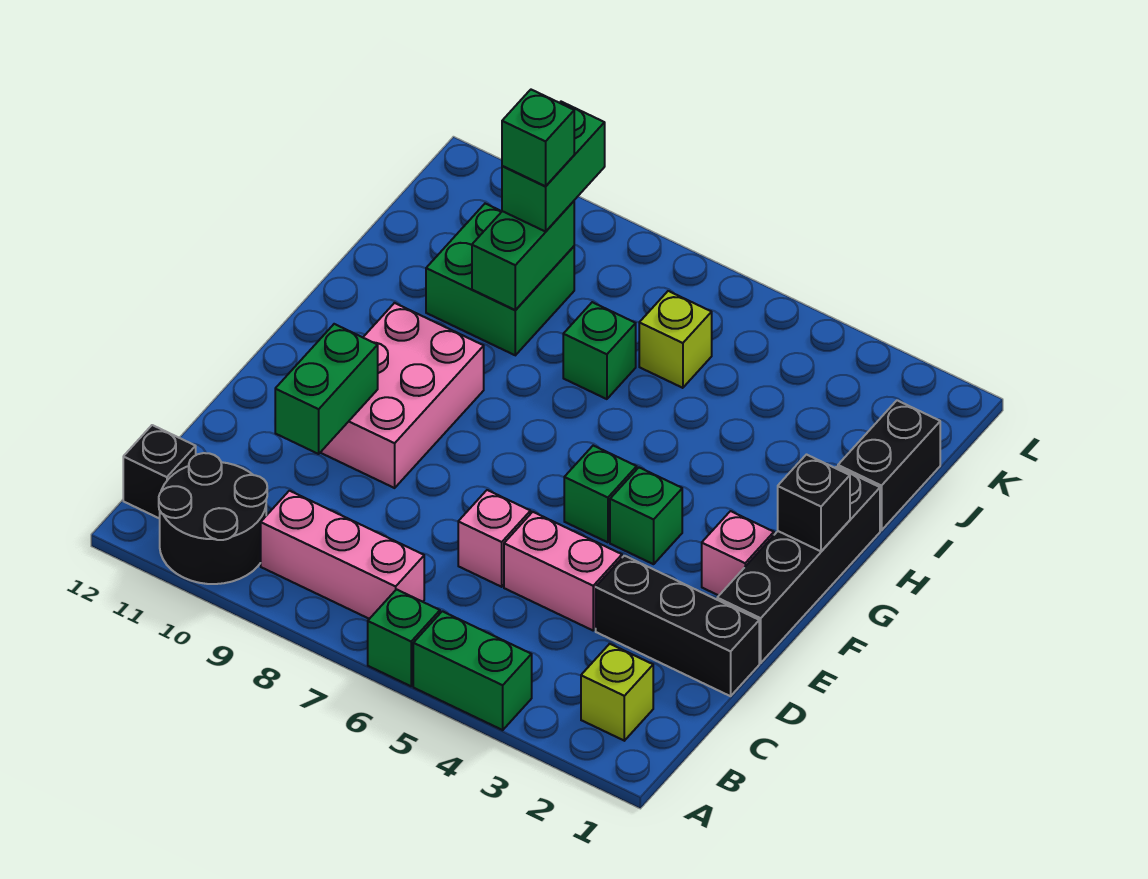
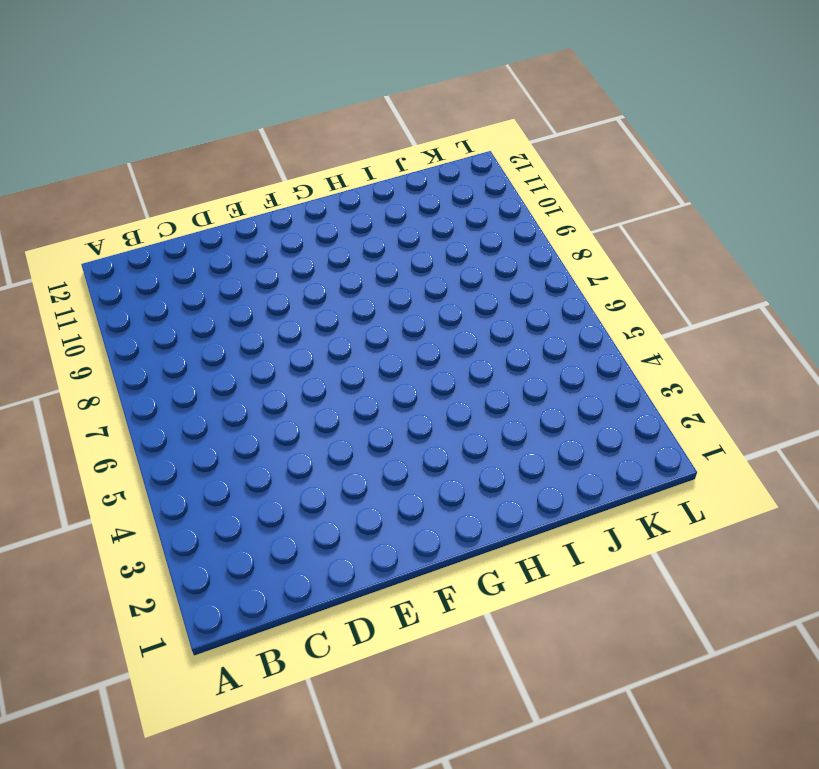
none -> green 1x2 brick [413,611,532,730]
none -> green 1x1 brick [368,589,440,686]
none -> black 2x2 round brick [159,453,267,584]

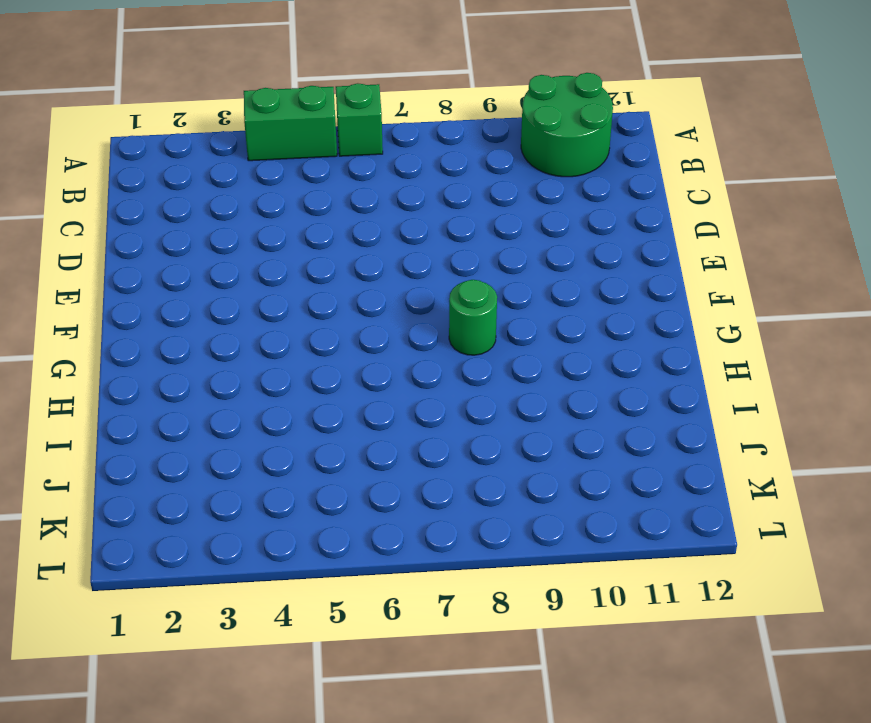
green 2x2 round brick [521,73,613,177] -> black 2x2 round brick [159,453,267,584]
green 1x1 round brick [449,280,497,355] -> none
none -> lime 1x1 brick [581,644,653,741]
none -> pink 1x3 brick [261,491,424,619]
none -> black 1x1 brick [123,425,196,519]

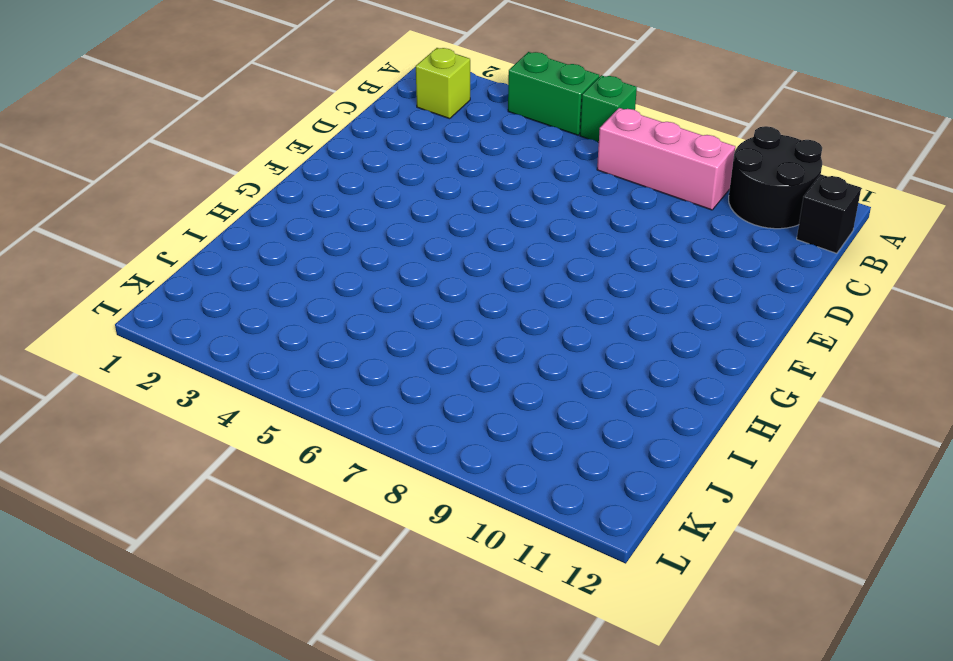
none -> black 1x3 brick [596,556,759,696]
none -> pink 1x2 brick [504,512,622,630]
none -> pink 1x1 brick [458,490,531,587]

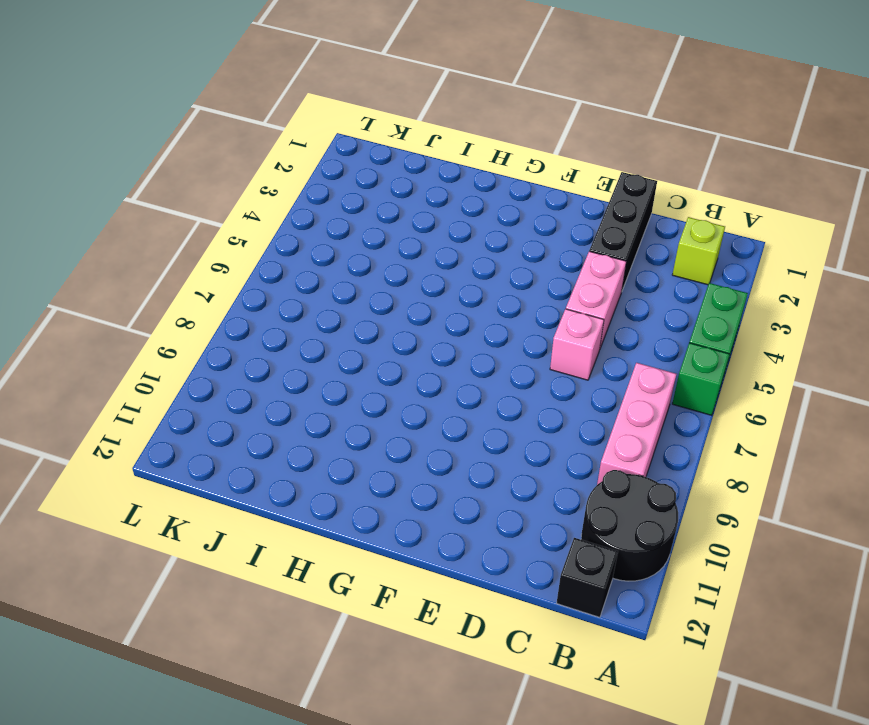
none -> black 1x4 brick [717,467,880,663]
none -> pink 2x3 brick [320,303,484,488]
none -> pink 1x1 brick [702,511,774,595]

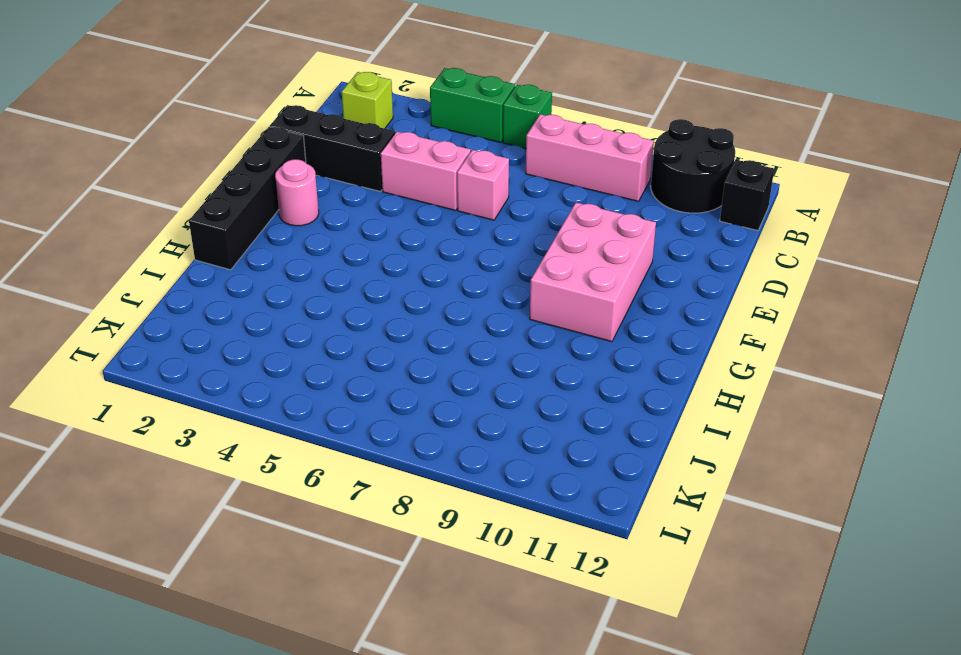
pink 1x1 round brick [275,159,319,226] -> pink 1x1 brick [702,511,774,595]
none -> green 1x1 brick [610,468,682,564]
none -> green 1x1 brick [564,446,637,542]
none -> black 1x2 brick [838,400,940,530]

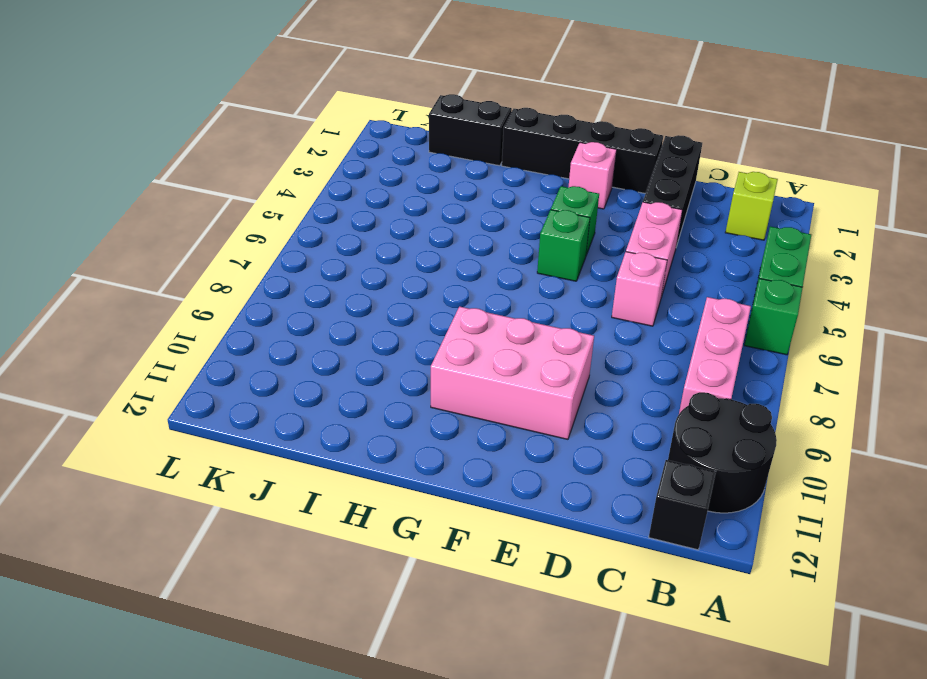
none -> green 1x1 brick [563,302,636,399]
none -> green 2x2 brick [426,204,574,355]
none -> lime 1x1 brick [639,291,712,388]

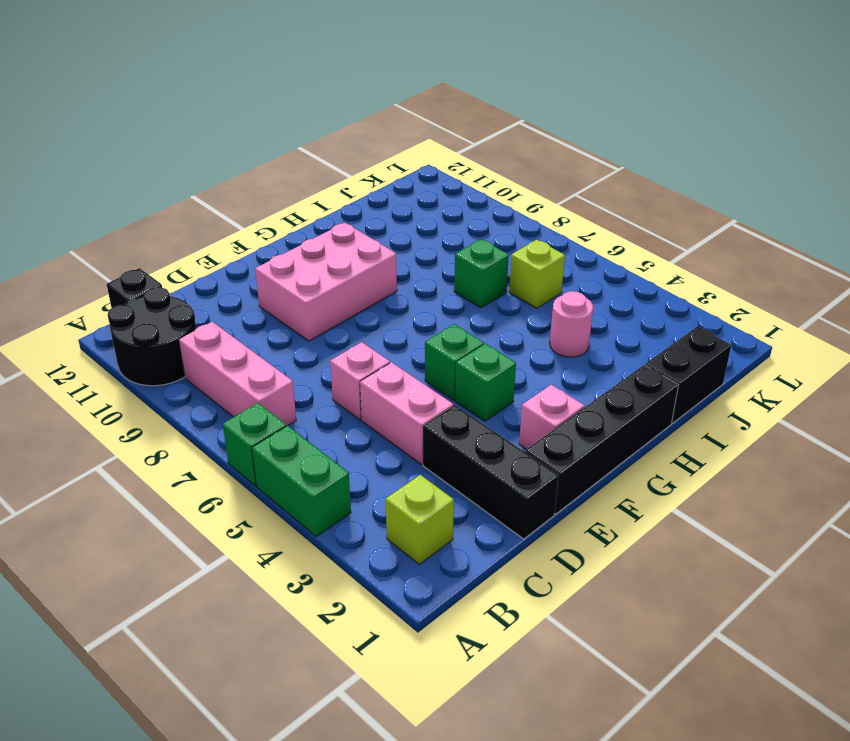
pink 1x1 round brick [550,291,593,357] -> none
none -> green 2x2 brick [426,204,574,355]
none -> green 1x2 brick [275,324,378,454]
none -> black 1x1 brick [778,455,850,551]

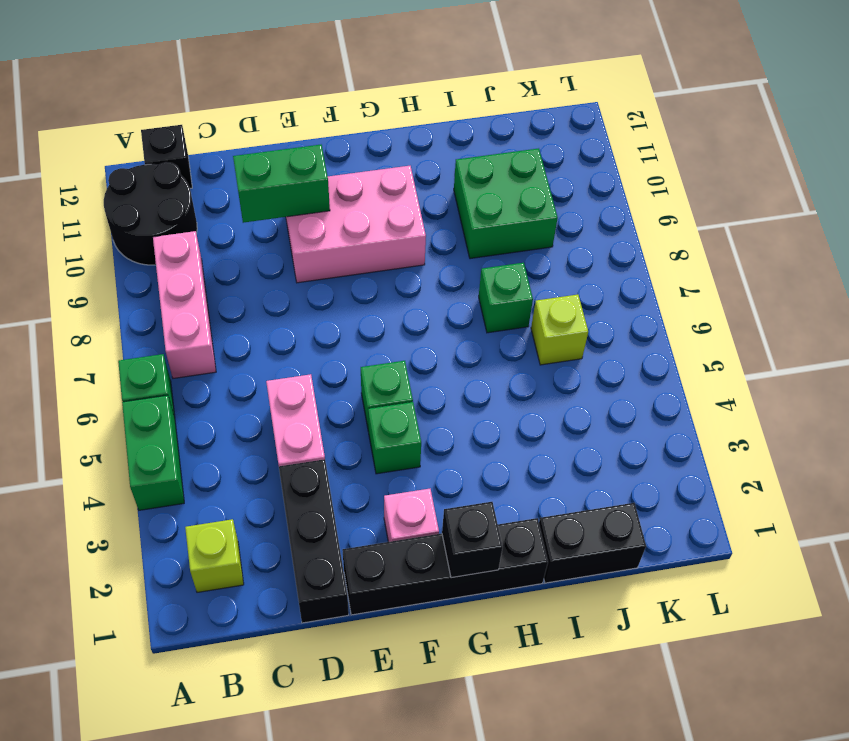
none -> pink 1x1 brick [458,490,531,587]
none -> green 1x2 brick [472,201,574,310]
none -> green 1x2 brick [502,102,605,232]

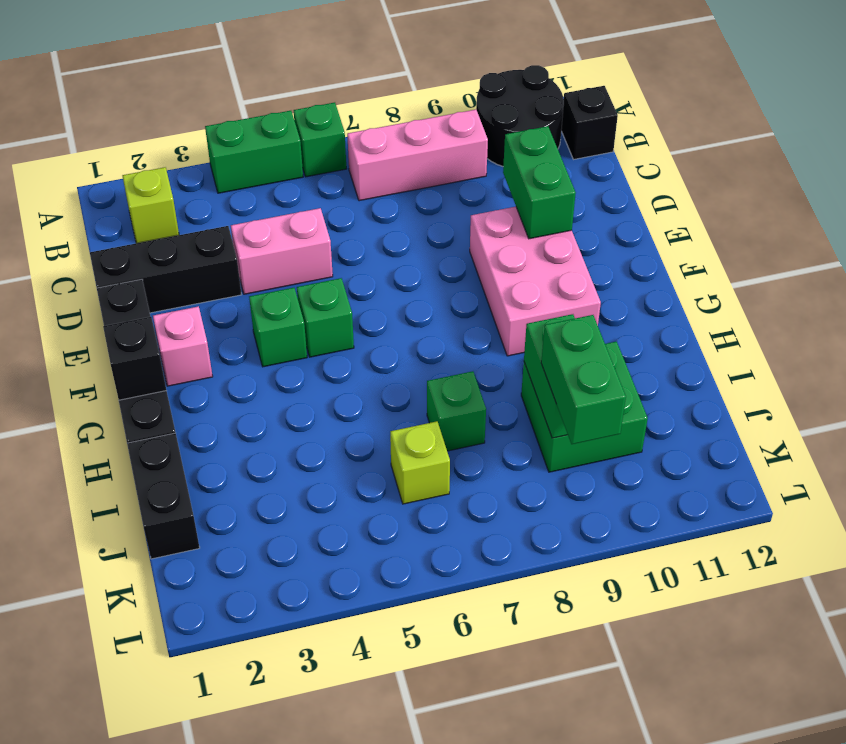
none -> pink 1x1 brick [458,490,531,587]
none -> green 1x1 brick [502,90,574,186]

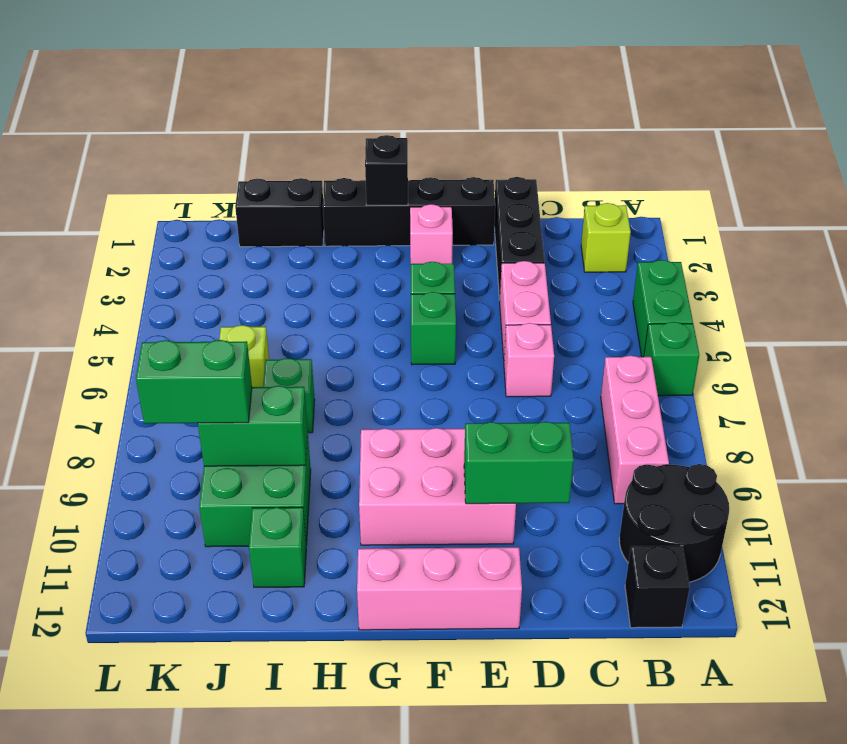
pink 1x3 brick [357,547,522,630] -> none
green 1x1 brick [249,507,306,587] -> green 1x1 brick moved to [502,90,574,186]

